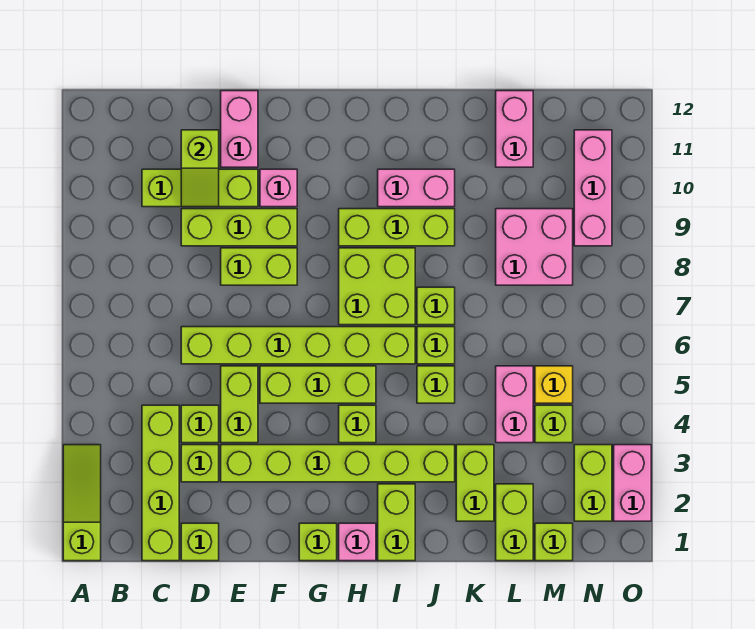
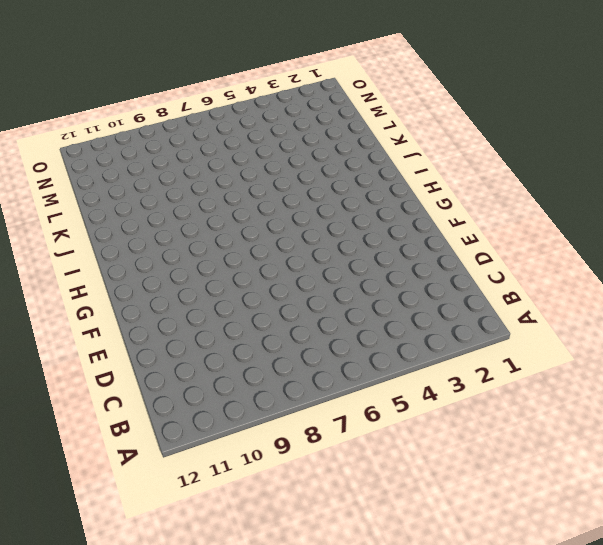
none -> lime 1x3 slope [63,445,101,561]
none -> lime 1x4 brick [142,405,179,561]
none -> lime 1x3 brick [142,169,258,207]
none -> lime 1x1 brick [181,523,219,561]

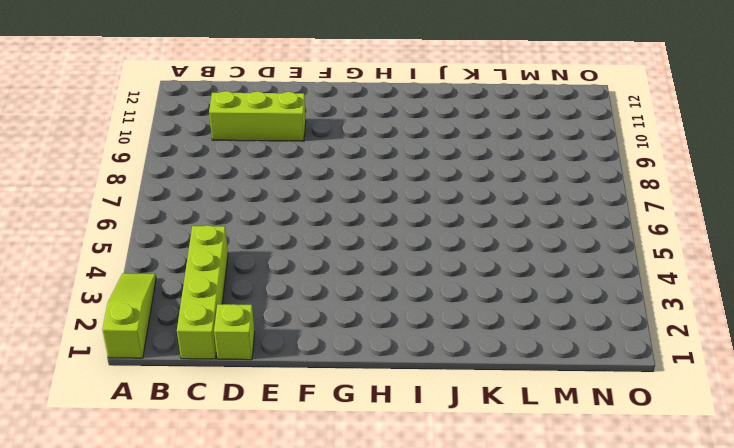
none -> lime 1x1 brick [181,445,219,482]
none -> lime 1x1 brick [181,405,219,443]
none -> lime 1x6 brick [181,327,415,364]
none -> lime 1x3 brick [181,209,297,246]

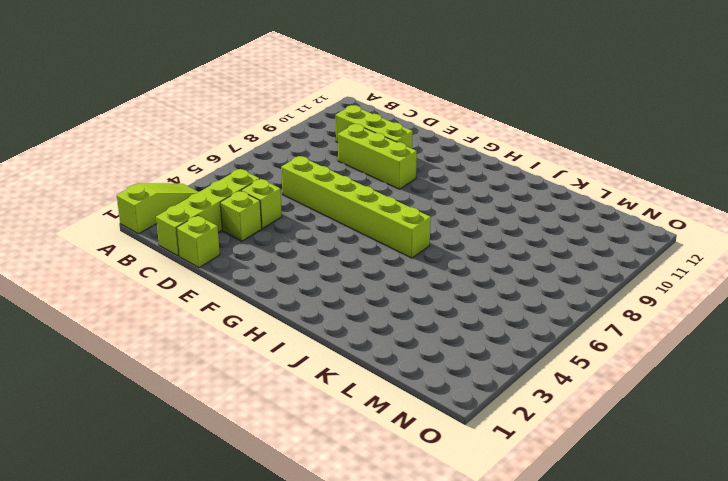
none -> lime 1x6 brick [221,445,455,482]
none -> lime 1x2 brick [221,366,258,443]
none -> lime 1x2 brick [221,248,297,285]
none -> pink 1x2 brick [221,91,258,167]

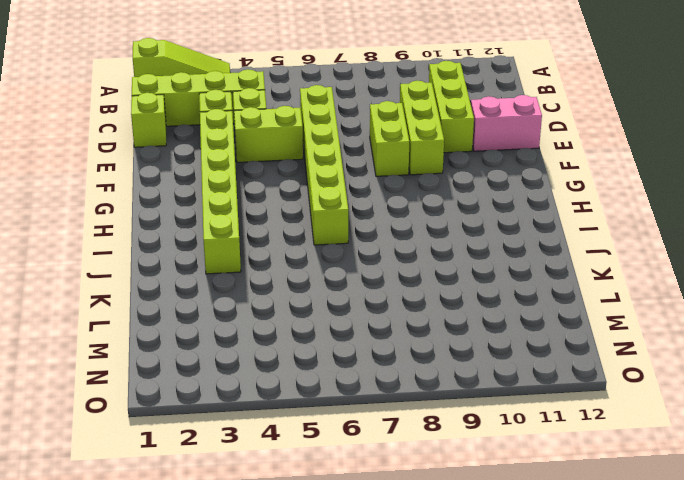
none -> lime 1x3 brick [260,366,376,403]
none -> pink 1x1 brick [260,169,297,207]
none -> lime 1x1 brick [299,523,337,561]
none -> pink 1x1 brick [339,523,376,561]

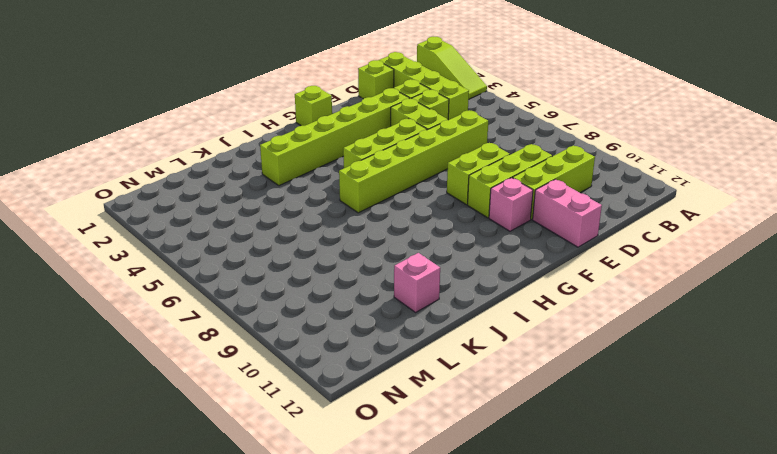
pink 1x1 brick [394,253,440,312] -> pink 1x1 brick moved to [339,523,376,561]
none -> lime 1x1 brick [339,405,376,443]
none -> lime 2x2 brick [339,248,415,325]
none -> lime 1x3 brick [339,209,455,246]
none -> lime 1x2 brick [378,484,415,561]

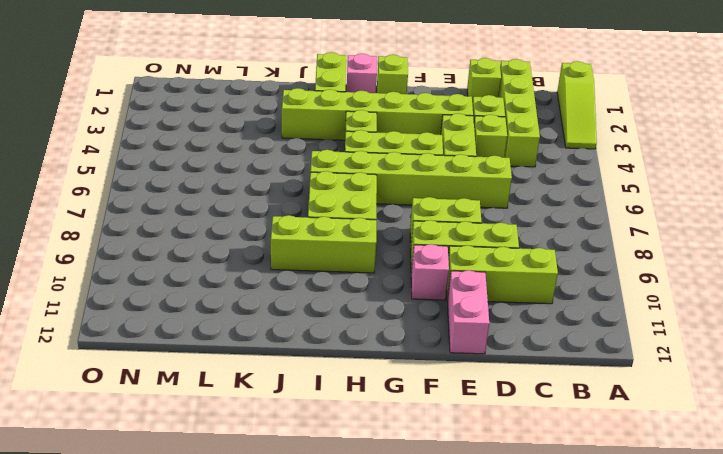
none -> pink 1x2 brick [378,169,455,207]
none -> lime 1x1 brick [417,366,455,403]
none -> lime 1x1 brick [417,327,455,364]
none -> lime 1x1 brick [417,287,455,325]

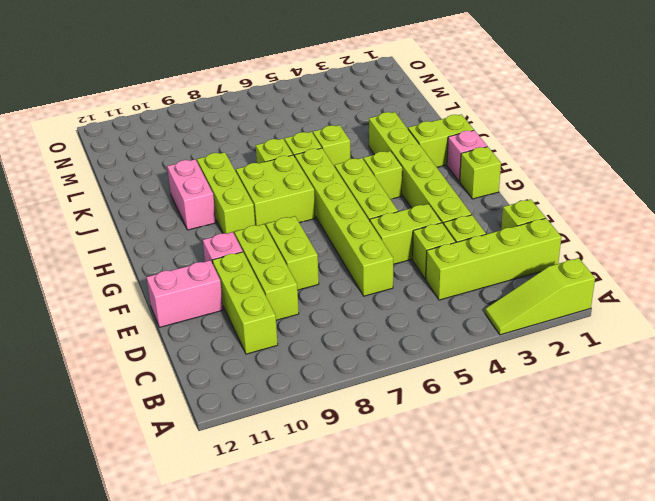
none -> lime 1x2 brick [456,445,494,521]
none -> lime 1x2 brick [496,484,533,561]
none -> pink 1x2 brick [496,366,533,443]
none -> pink 2x2 brick [496,209,573,285]

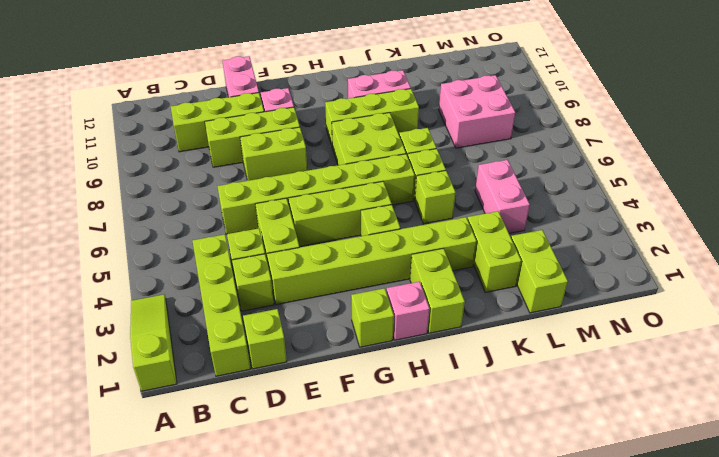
none -> pink 1x2 brick [496,91,533,167]
none -> lime 1x1 brick [535,523,573,561]
none -> lime 1x1 brick [535,405,573,443]
none -> yellow 1x1 brick [535,366,573,403]

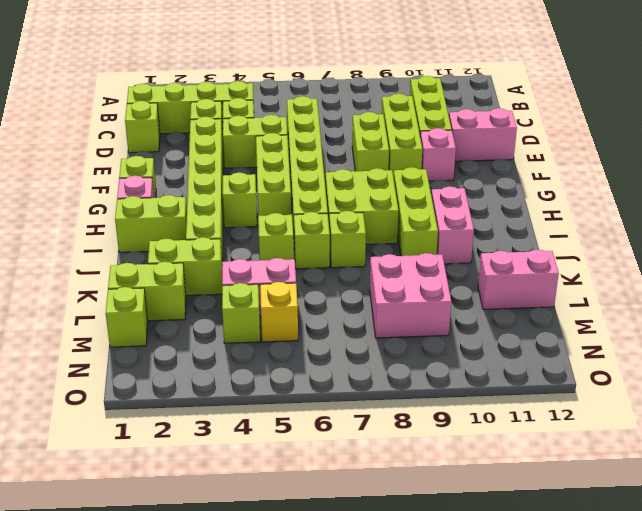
none -> lime 1x3 slope [63,445,101,561]
none -> lime 1x2 brick [574,445,612,521]
none -> pink 1x3 brick [574,130,612,246]
none -> pink 1x2 brick [614,445,651,521]

